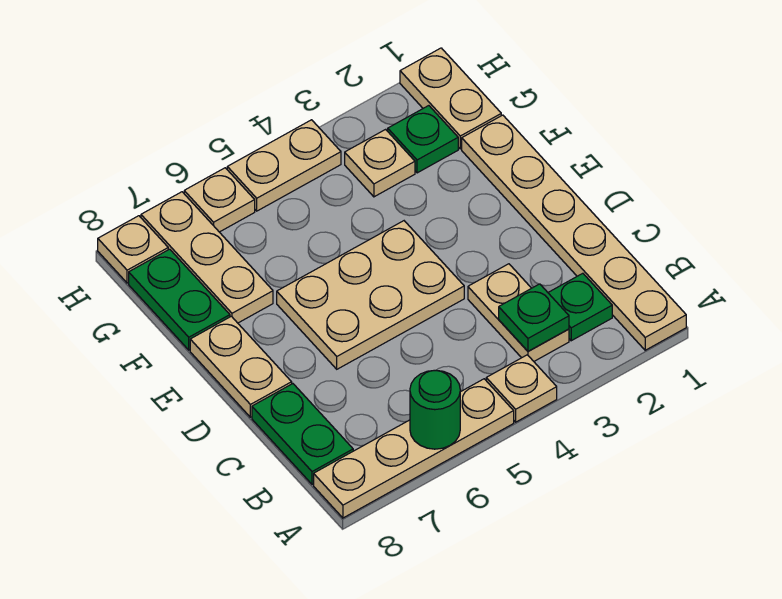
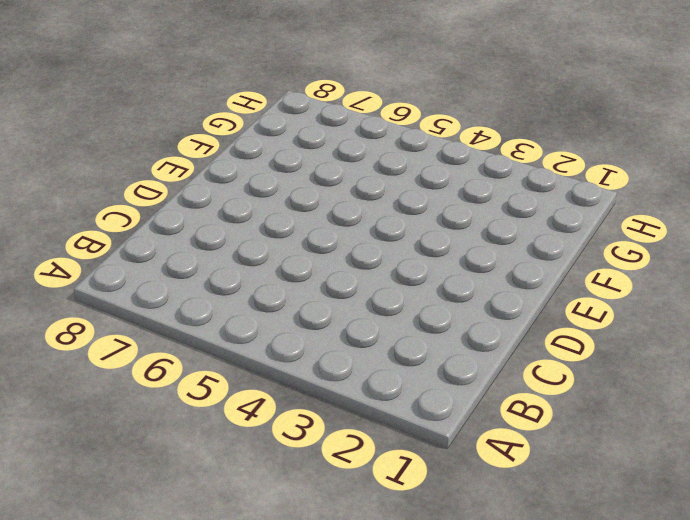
none -> tan 1x6 plate [462,115,686,350]
none -> tan 1x1 plate [486,355,557,422]
none -> tan 1x4 plate [314,379,514,518]

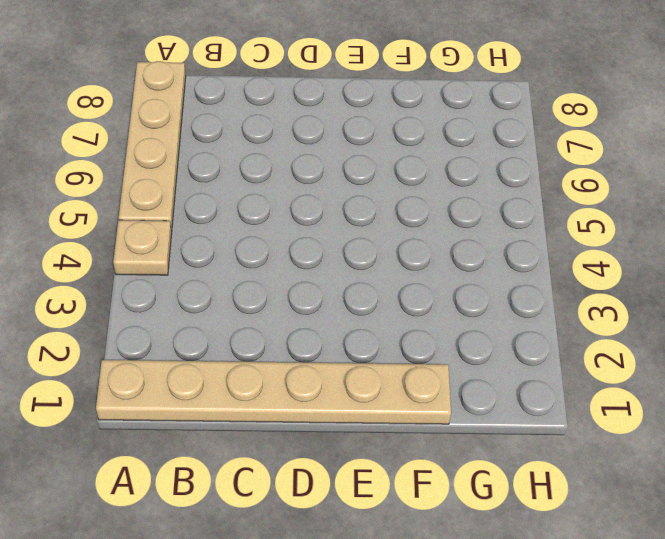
none -> green 1x1 plate [548,273,612,341]
none -> tan 1x2 plate [468,264,569,361]
none -> green 1x2 plate [252,384,353,484]

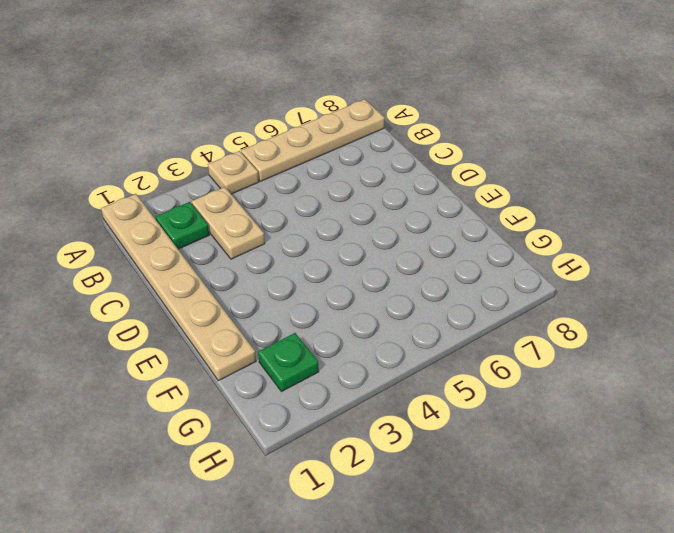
none -> green 1x2 plate [252,384,353,484]
none -> tan 2x3 plate [277,221,464,369]
none -> tan 1x2 plate [190,316,292,417]

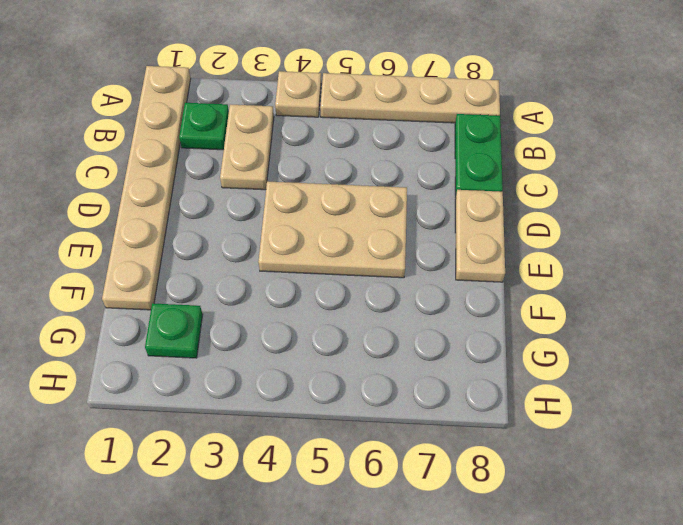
none -> tan 1x3 plate [141,192,273,323]
none -> green 1x2 plate [129,249,230,350]
none -> tan 1x2 plate [400,48,501,149]

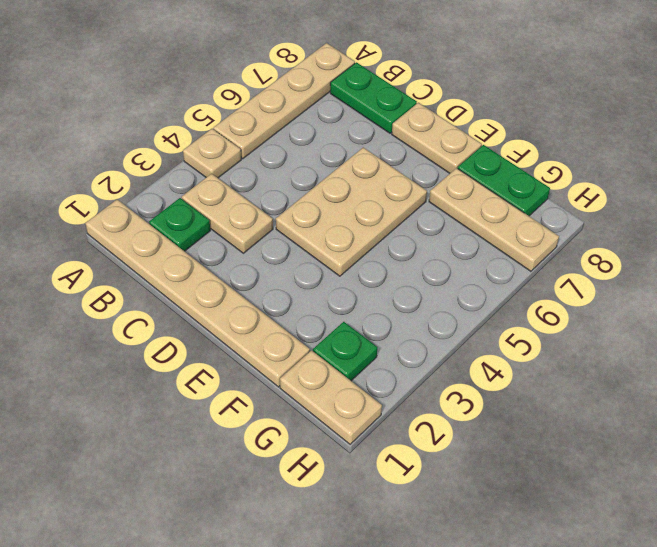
none -> tan 1x1 plate [345,129,415,197]
none -> tan 1x2 plate [227,120,341,211]
none -> tan 1x1 plate [184,168,255,232]

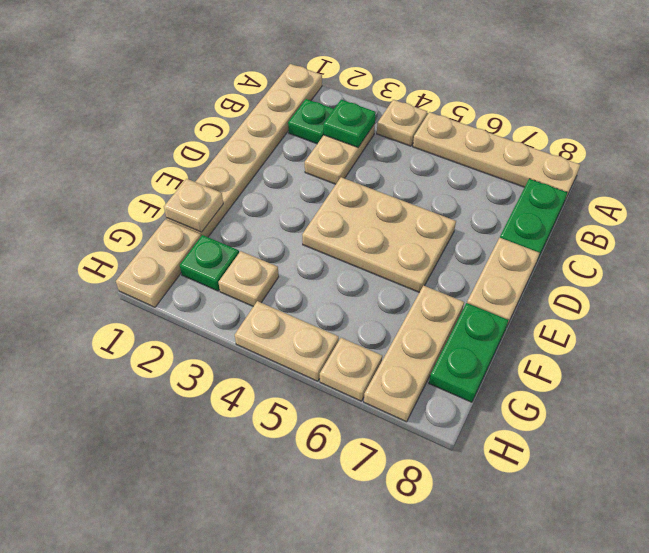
tan 1x1 plate [164,179,223,232] -> tan 1x1 plate moved to [98,216,168,283]
none -> green 1x1 round brick [410,370,460,449]

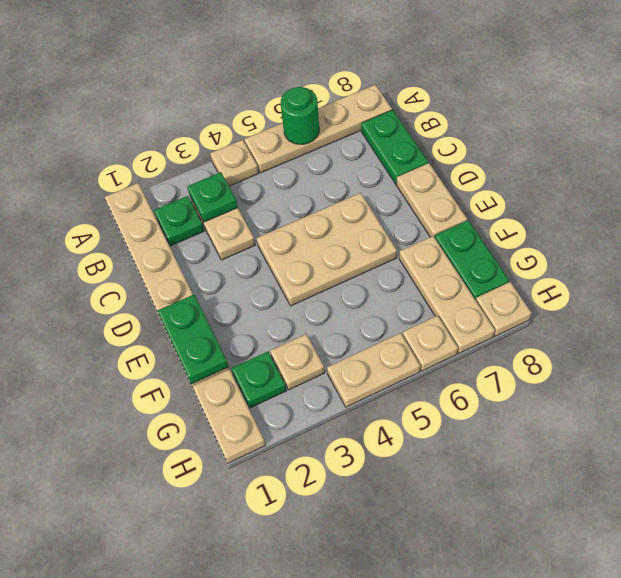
green 1x2 plate [158,295,228,384] -> none

